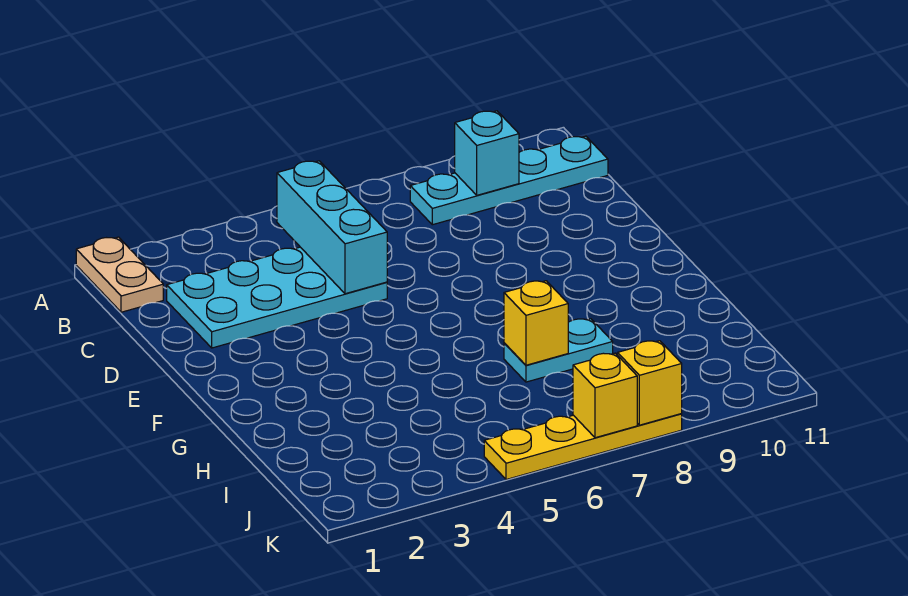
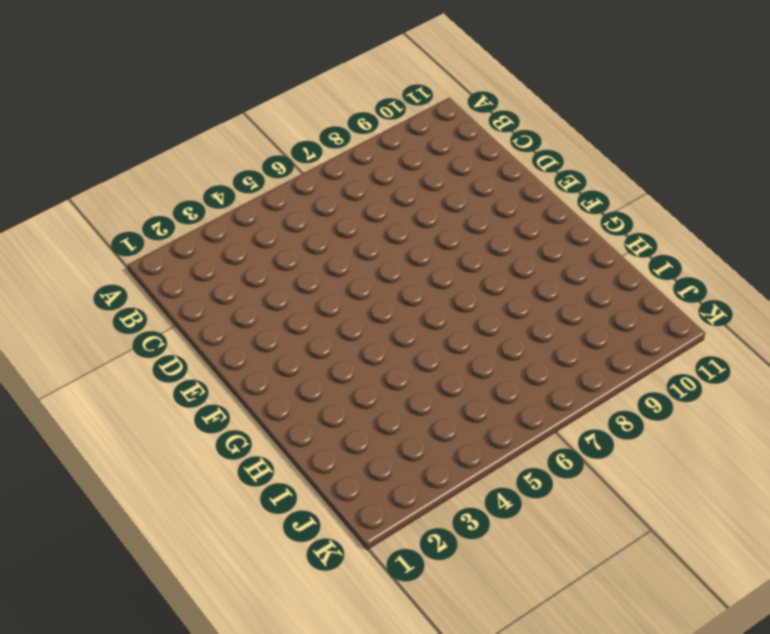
none -> tan 1x2 plate [76,237,163,312]
none -> cyan 1x4 plate [410,136,608,225]

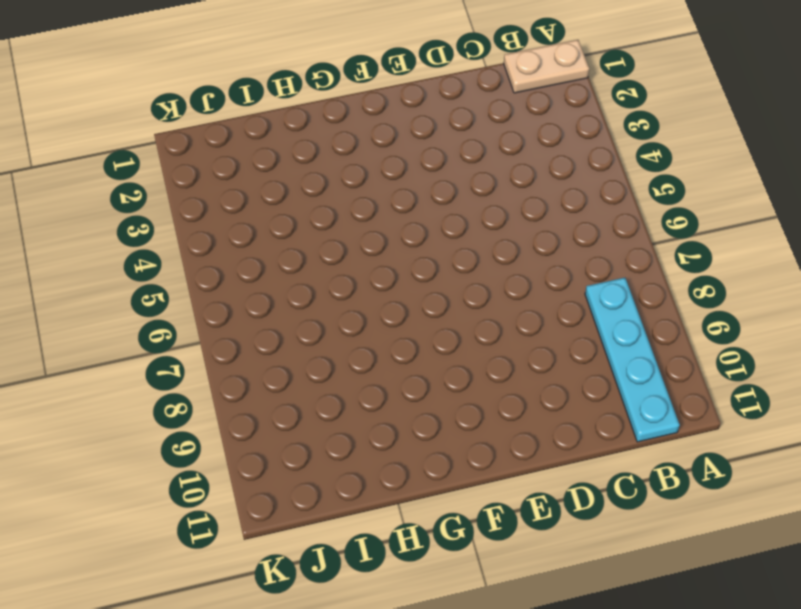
none -> cyan 2x4 plate [167,247,387,348]
none -> cyan 1x2 plate [504,319,613,382]

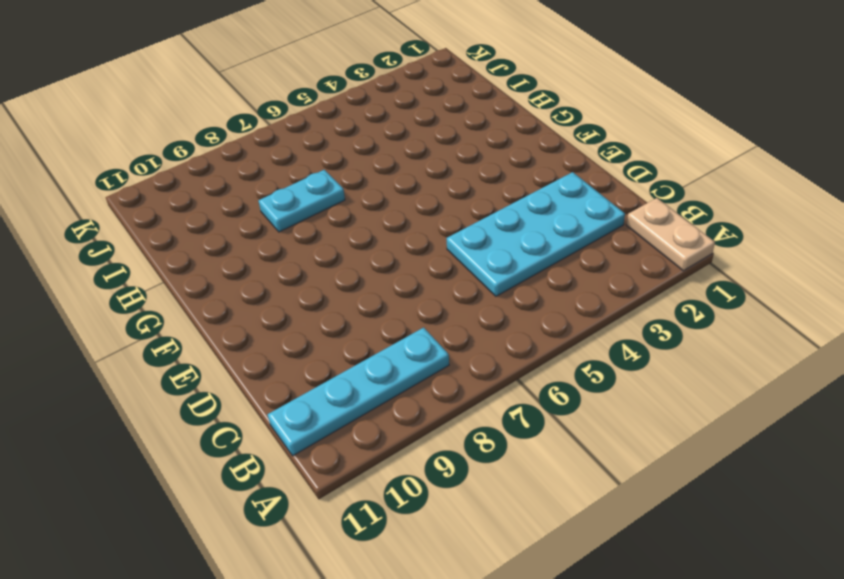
none -> yellow 1x4 plate [484,414,682,480]
none -> cyan 1x3 brick [277,161,387,294]

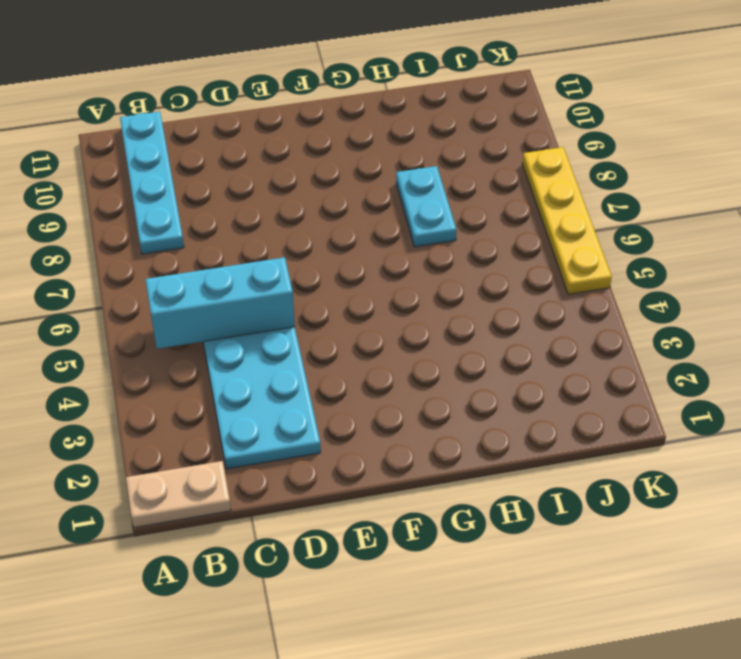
none -> cyan 1x1 brick [455,111,519,195]
none -> yellow 1x1 brick [504,281,568,365]

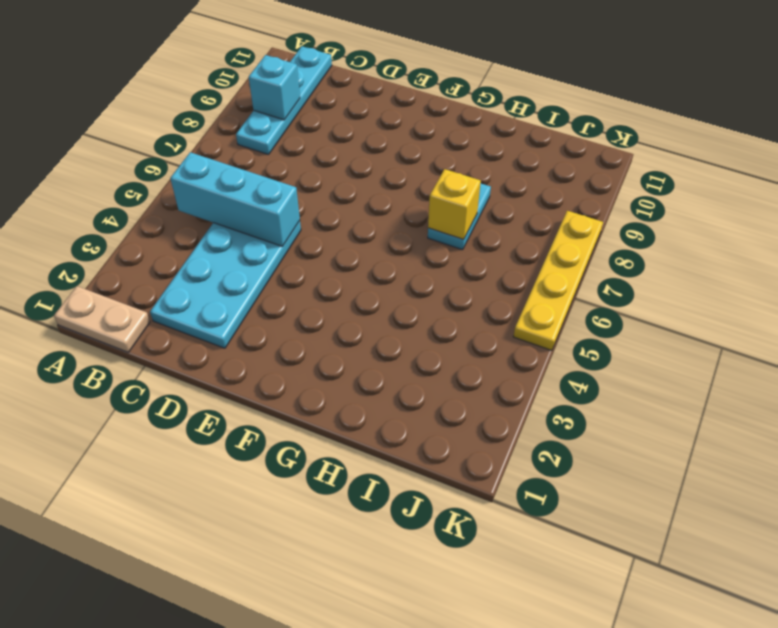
none -> yellow 1x1 brick [573,353,637,438]
none -> yellow 1x1 brick [617,341,682,425]

